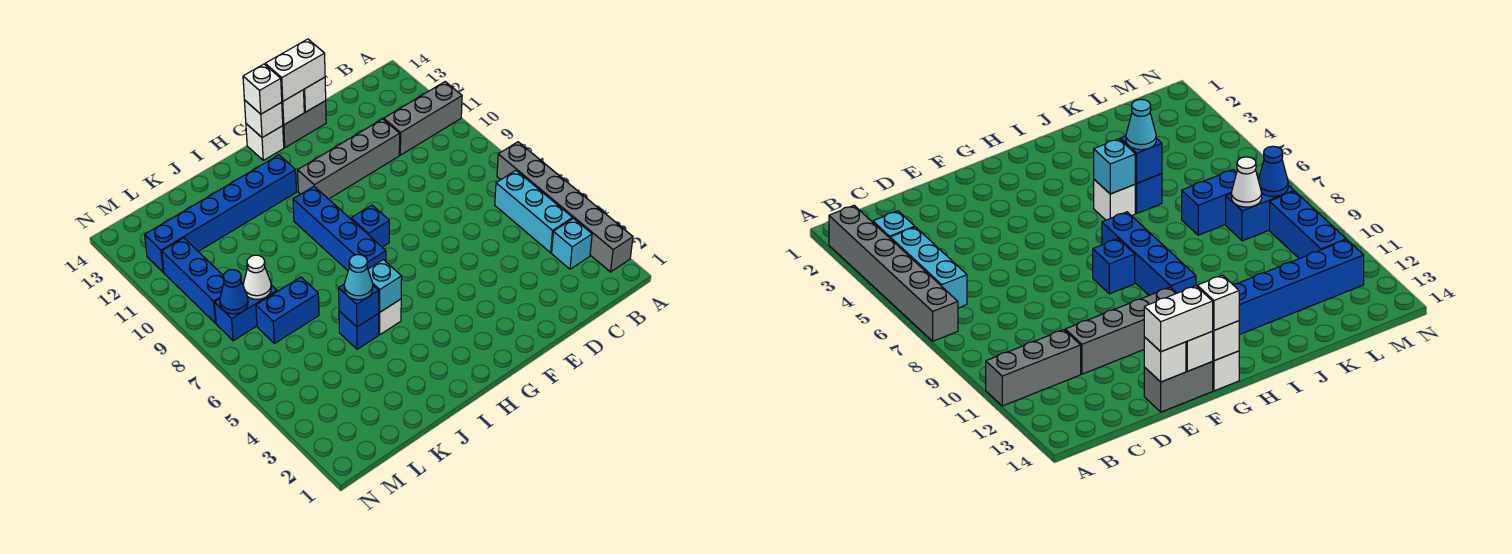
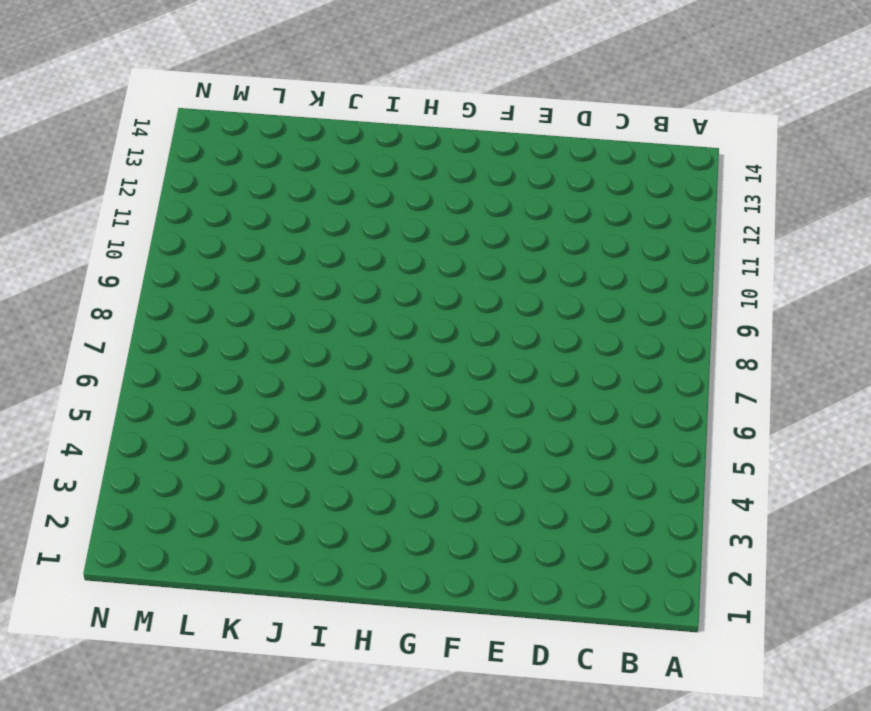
none -> grey 1x6 brick [497,142,633,272]
none -> grey 1x3 brick [384,82,462,155]
none -> cyan 1x1 brick [552,218,592,269]

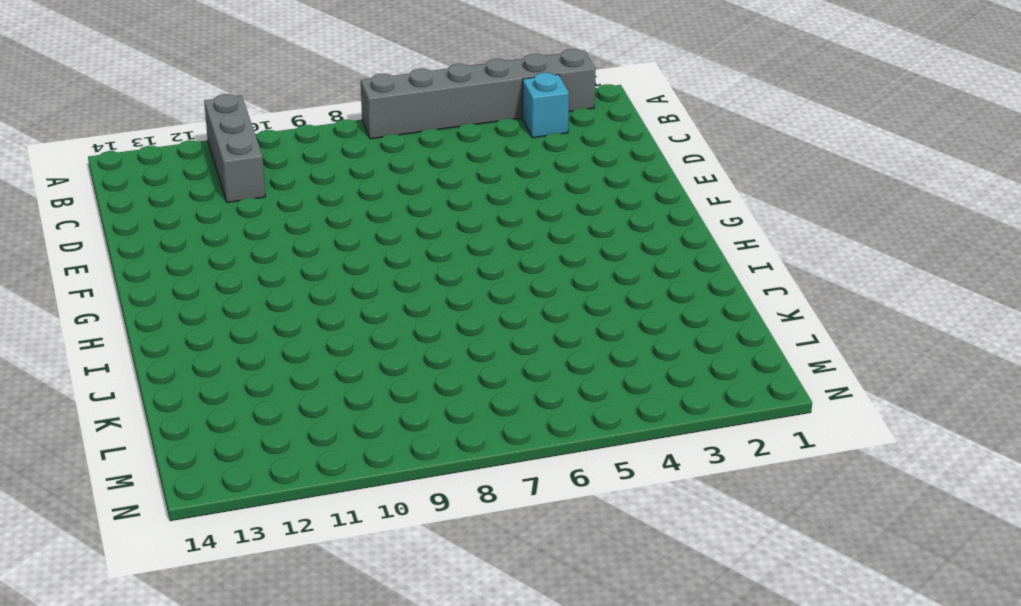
none -> cyan 1x3 brick [495,171,573,253]
none -> grey 1x4 brick [298,119,400,199]
none -> grey 1x2 brick [283,101,326,148]

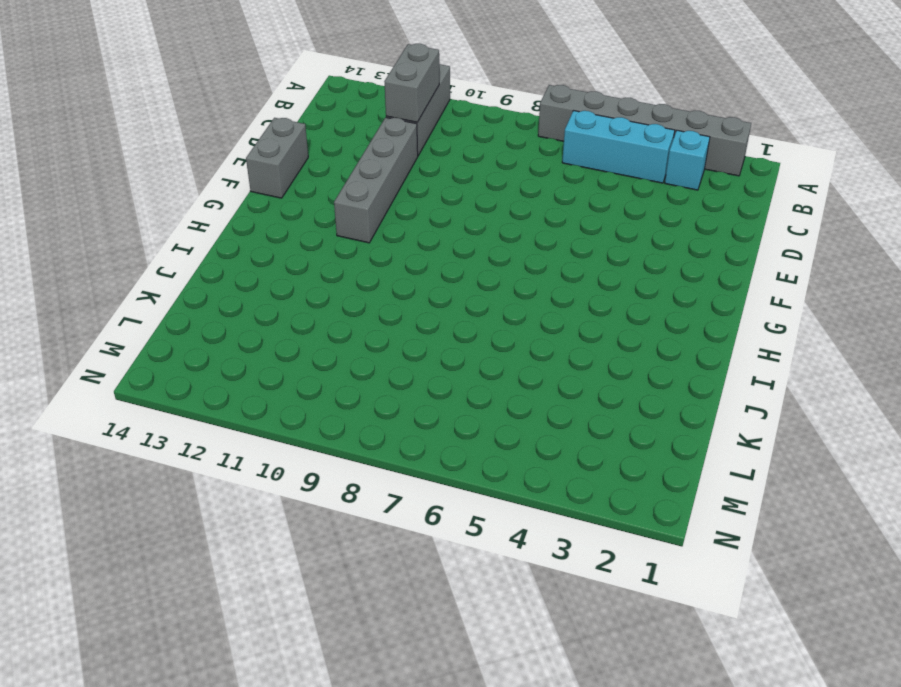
grey 1x2 brick [384,44,439,122] -> none
none -> blue 1x1 brick [351,205,389,247]
none -> white 1x1 brick [246,124,284,160]
none -> blue 1x4 brick [293,187,386,271]

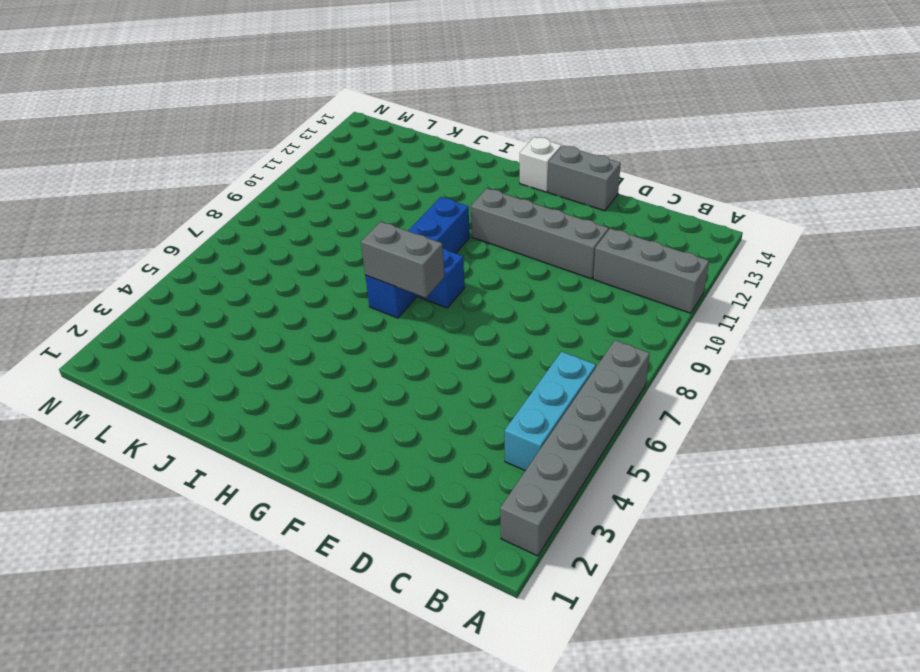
grey 1x2 brick [361,222,444,298] -> none
none -> cyan 1x1 brick [552,218,592,269]
none -> blue 1x6 brick [145,155,296,272]
none -> white 1x1 brick [378,299,401,335]

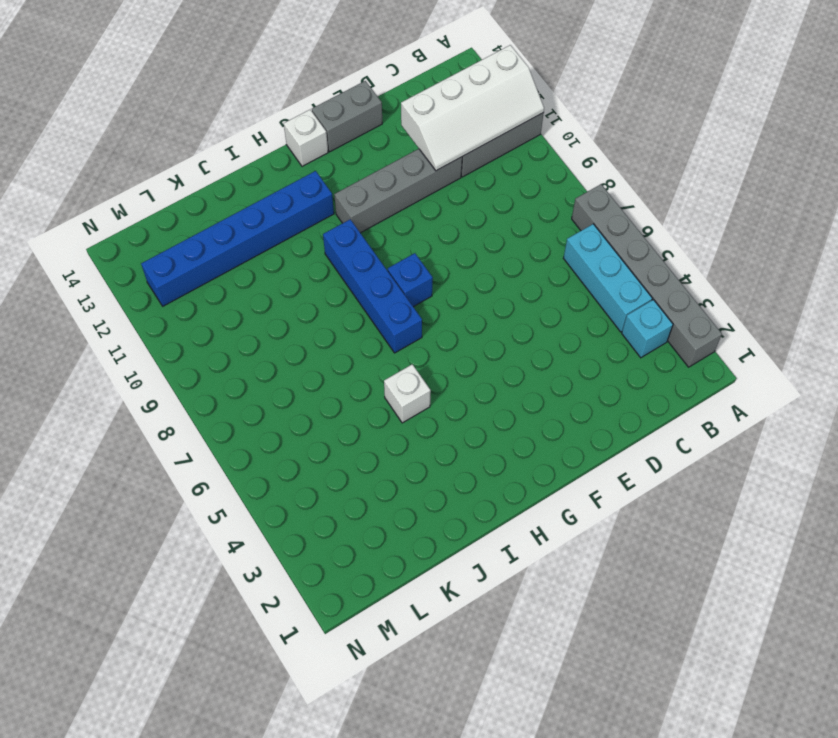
white 2x4 slope [401,45,544,171] -> none
none -> blue 1x1 brick [339,311,379,349]
none -> blue 1x2 brick [256,277,319,344]
none -> blue 1x2 brick [214,285,277,341]

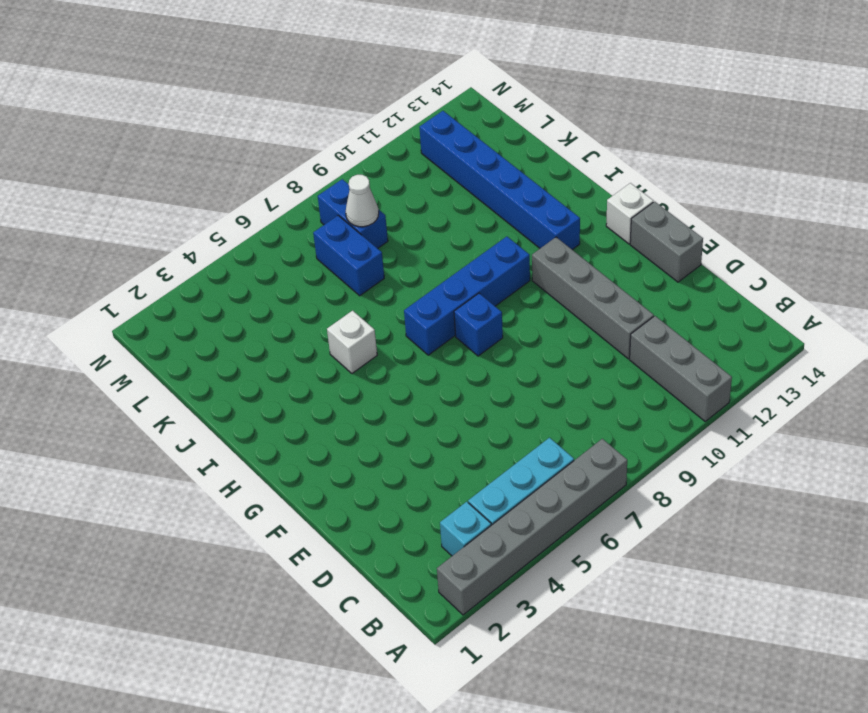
none -> blue 1x1 brick [339,311,379,349]
none -> blue 1x3 brick [162,238,224,323]
none -> white 1x1 brick [304,77,326,112]

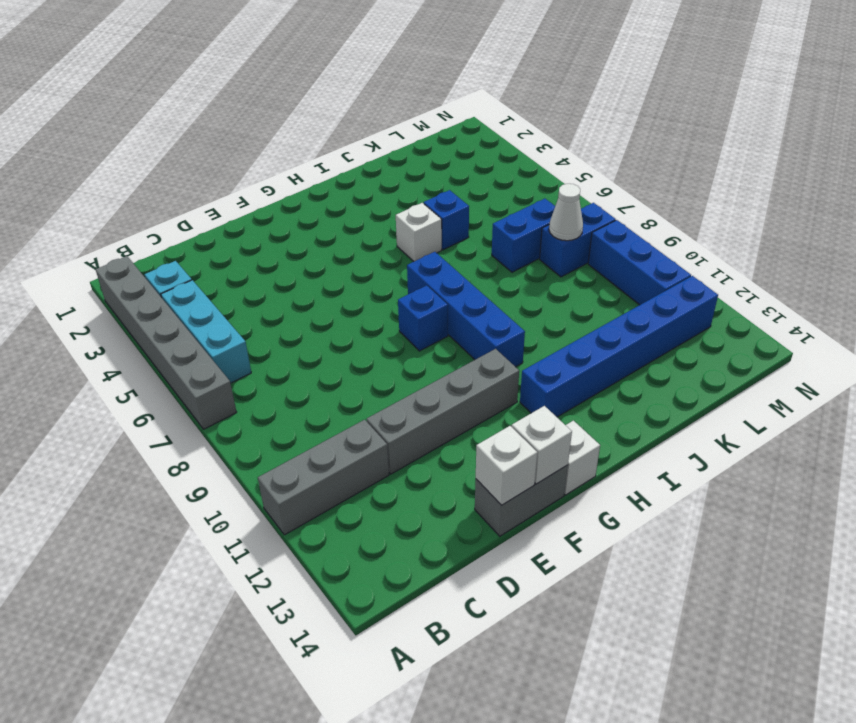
none -> white 1x1 brick [244,100,283,138]
none -> cyan 1x1 brick [368,260,402,312]
none -> blue 1x1 brick [339,285,379,327]

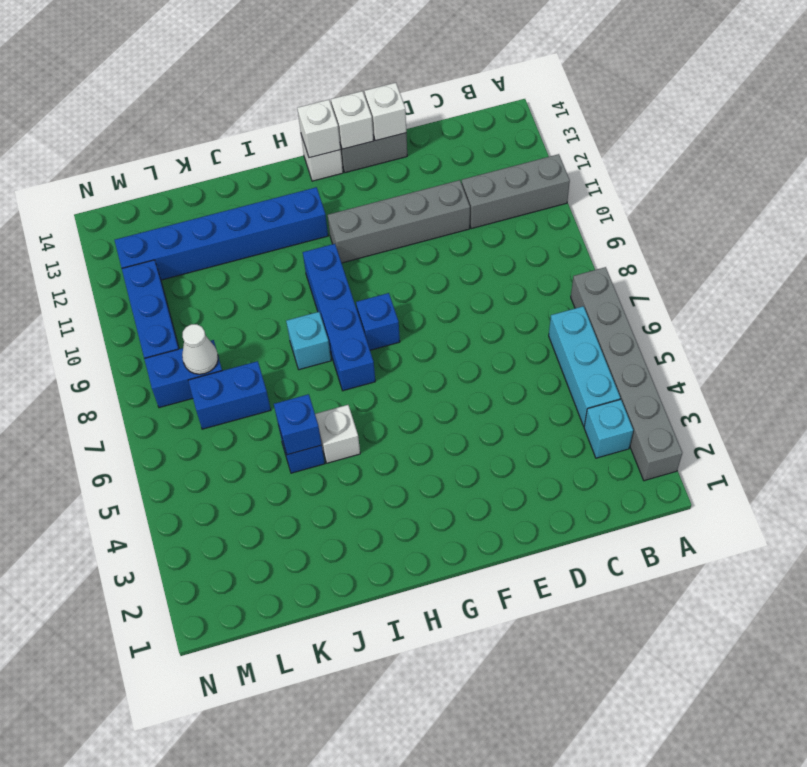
cyan 1x1 brick [286,312,331,370] -> cyan 1x1 brick moved to [368,260,402,312]
none -> blue 1x1 cone [220,270,248,314]
none -> white 1x2 brick [265,39,325,101]
none -> white 1x1 brick [243,64,282,114]

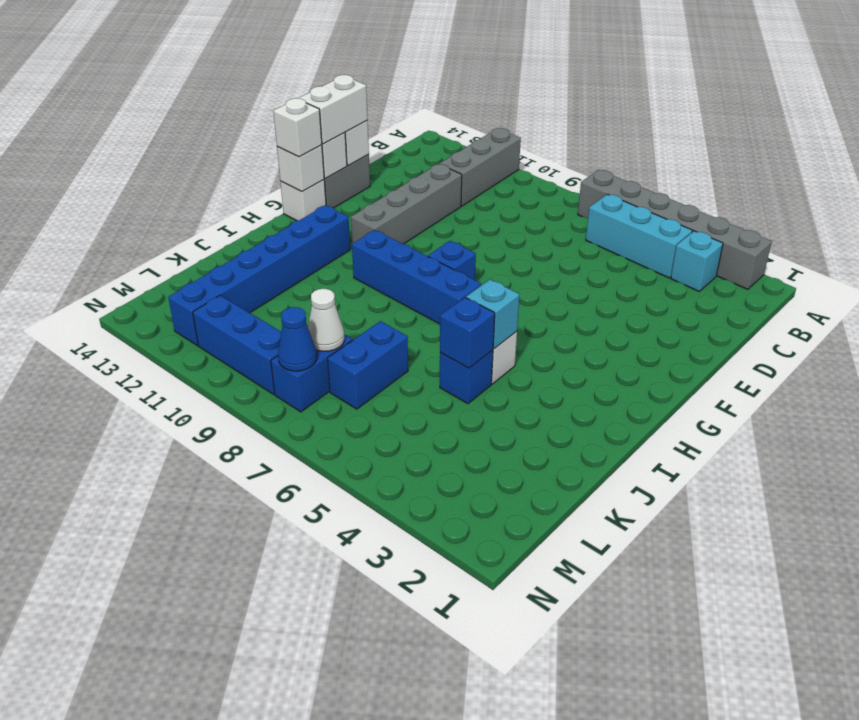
none -> cyan 1x1 cone [344,255,373,300]

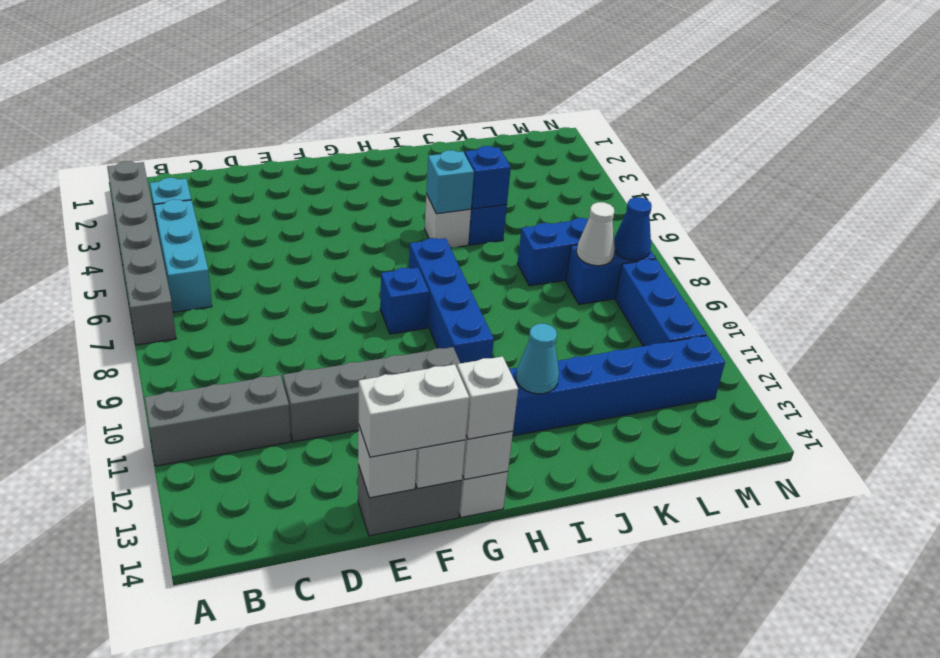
cyan 1x1 cone [516,324,559,394] -> cyan 1x1 cone moved to [344,255,373,300]

